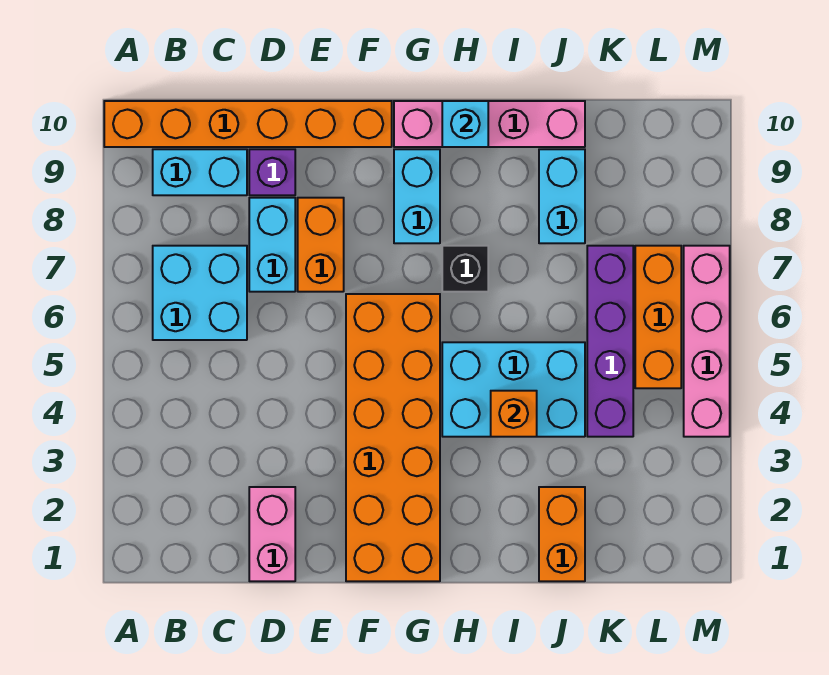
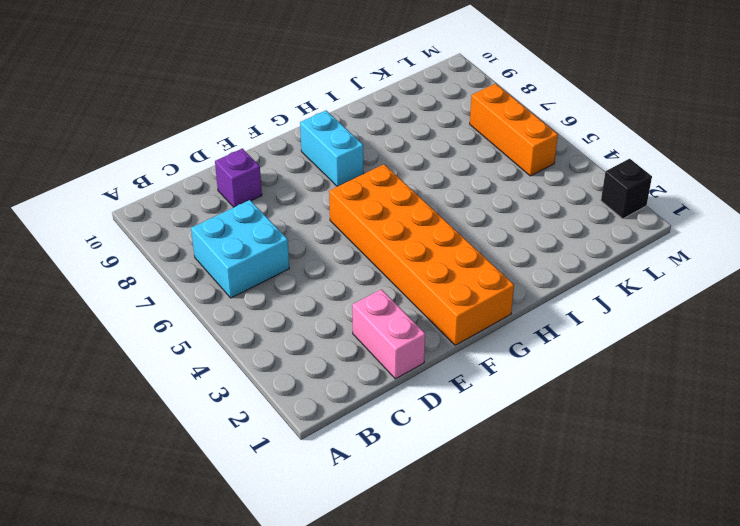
black 1x1 brick [601,159,652,219] -> black 1x1 brick moved to [442,246,488,292]
none -> orange 1x6 brick [104,101,392,147]
none -> cyan 1x2 brick [153,149,247,195]
none -> cyan 1x2 brick [249,198,295,292]

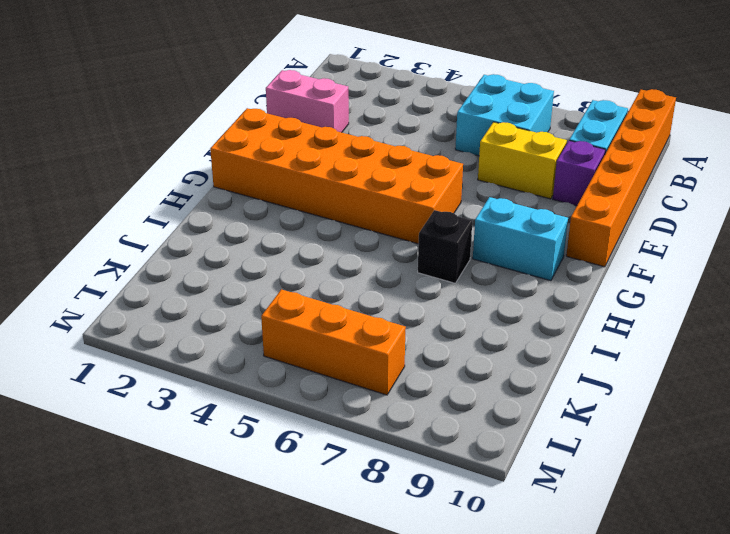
yellow 1x2 brick [478,122,567,199] -> cyan 1x2 brick [249,198,295,292]
none -> orange 1x2 brick [298,198,344,292]
none -> pink 1x4 brick [394,101,585,147]
none -> cyan 2x3 brick [442,342,585,437]

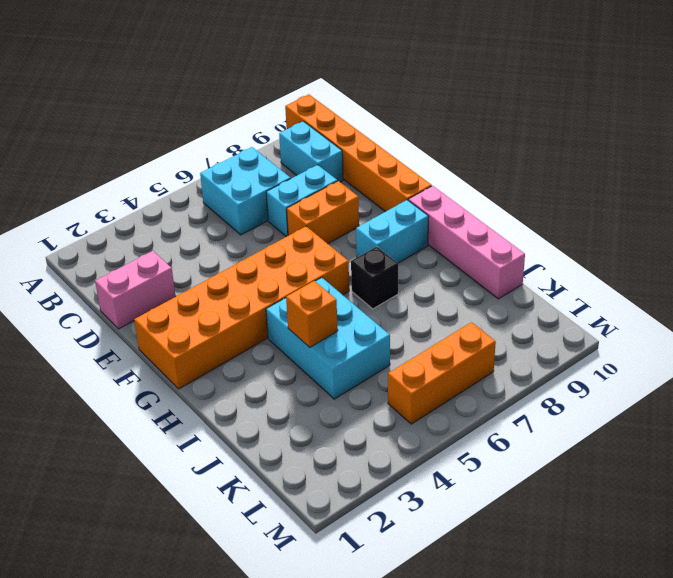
none -> purple 1x1 brick [249,149,295,195]
none -> orange 1x2 brick [539,487,585,581]
none -> cyan 1x2 brick [539,149,585,243]

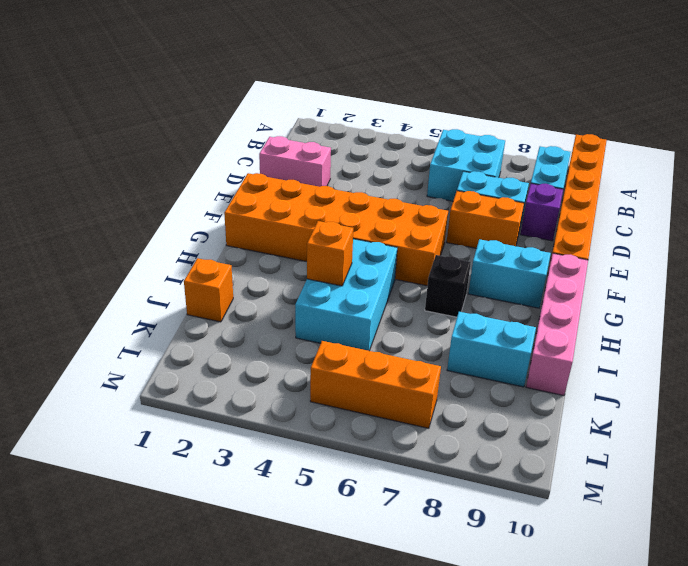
orange 1x1 brick [184,258,233,322] -> orange 1x2 brick [539,487,585,581]
none -> purple 1x4 brick [587,246,633,437]
none -> pink 1x4 brick [684,246,730,437]
none -> cyan 1x1 brick [442,101,488,147]

